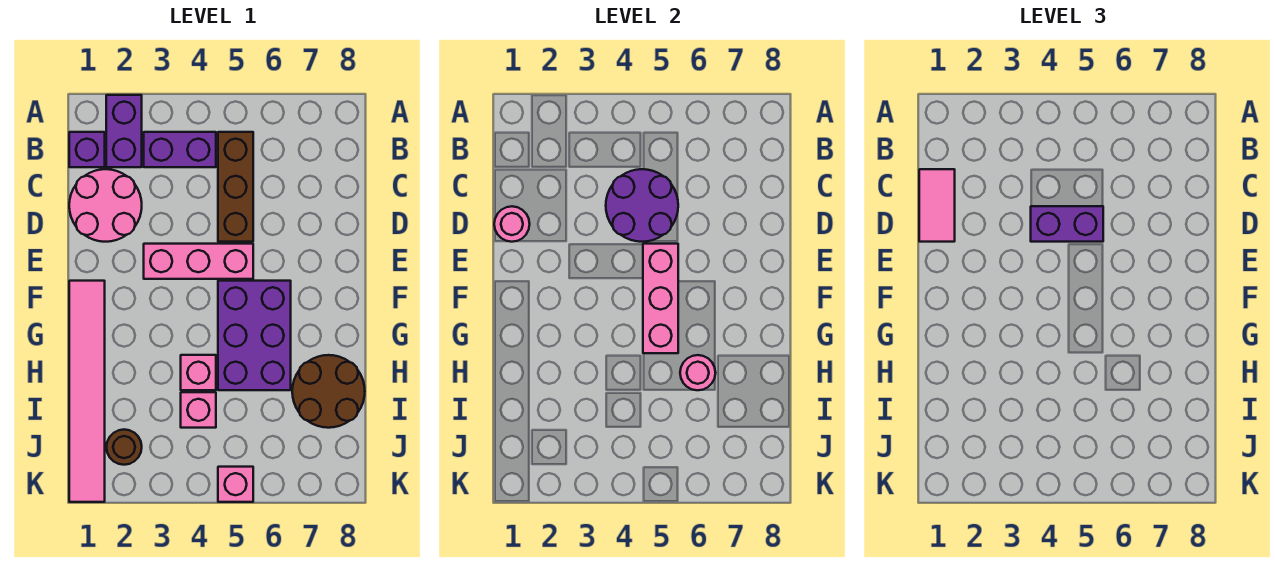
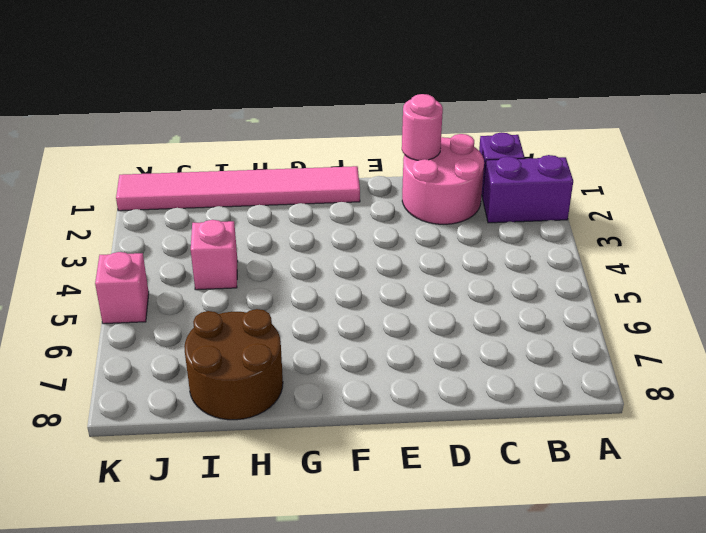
none -> purple 1x2 brick [144,132,216,167]
none -> brown 1x3 brick [218,132,253,242]
none -> pink 1x3 brick [144,244,253,279]

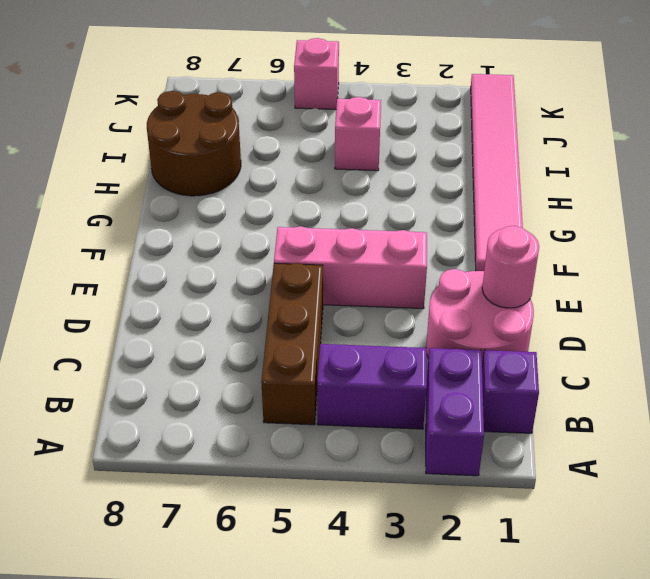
none -> purple 2x3 brick [218,281,291,390]
none -> pink 1x1 brick [181,355,216,390]
none -> brown 1x1 round brick [106,430,142,465]

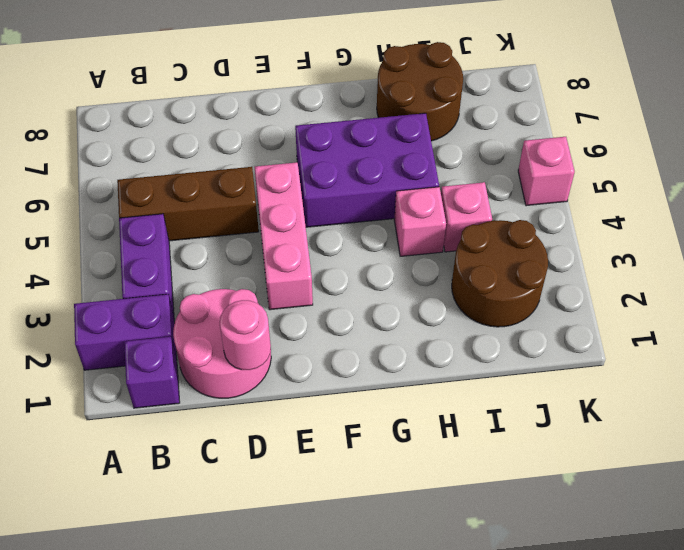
brown 2x2 round brick [452,220,548,327] -> brown 1x1 round brick [106,430,142,465]
none -> pink 1x6 tile [69,281,105,502]
none -> purple 2x2 round brick [606,169,678,242]
none -> pink 1x3 brick [643,244,678,353]

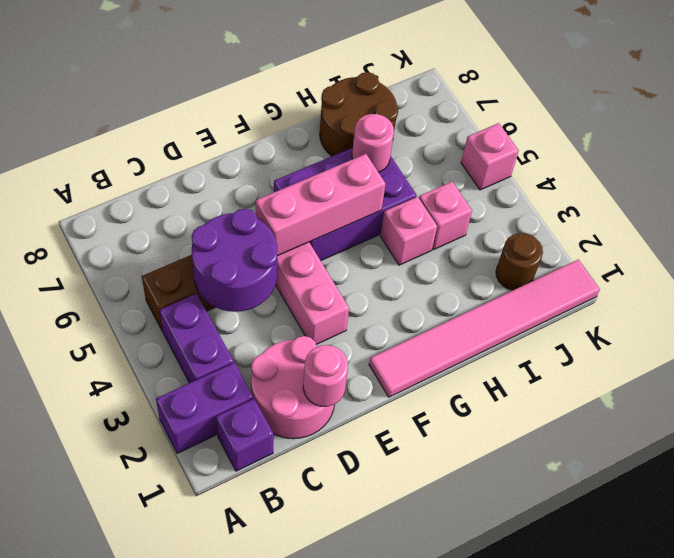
none -> pink 1x2 tile [919,169,955,242]
none -> purple 1x2 brick [1031,206,1103,242]

